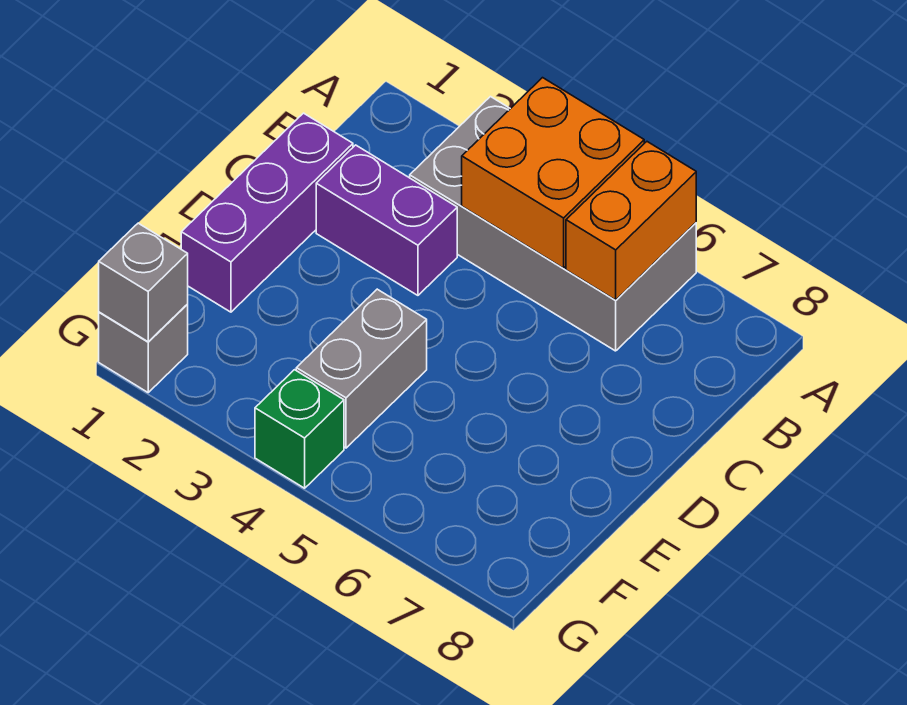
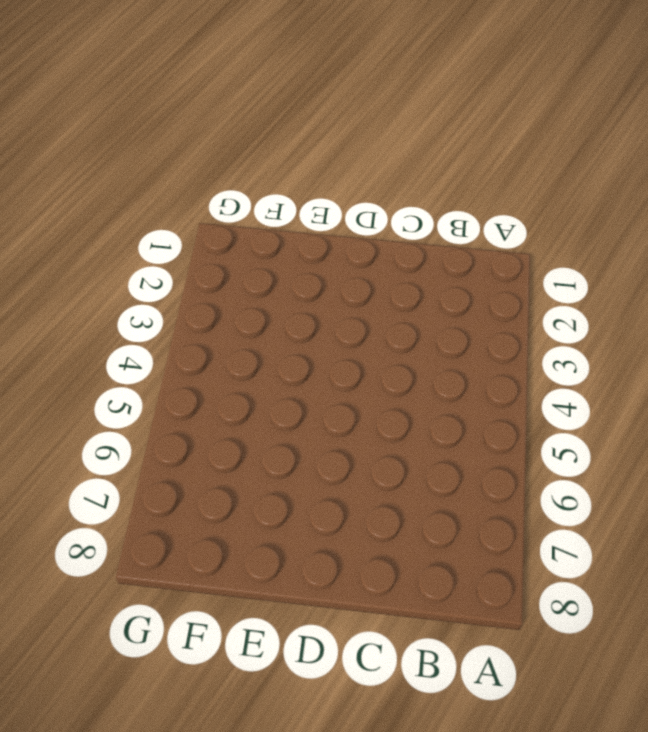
none -> grey 2x4 brick [410,97,696,351]
none -> purple 1x3 brick [181,113,353,312]

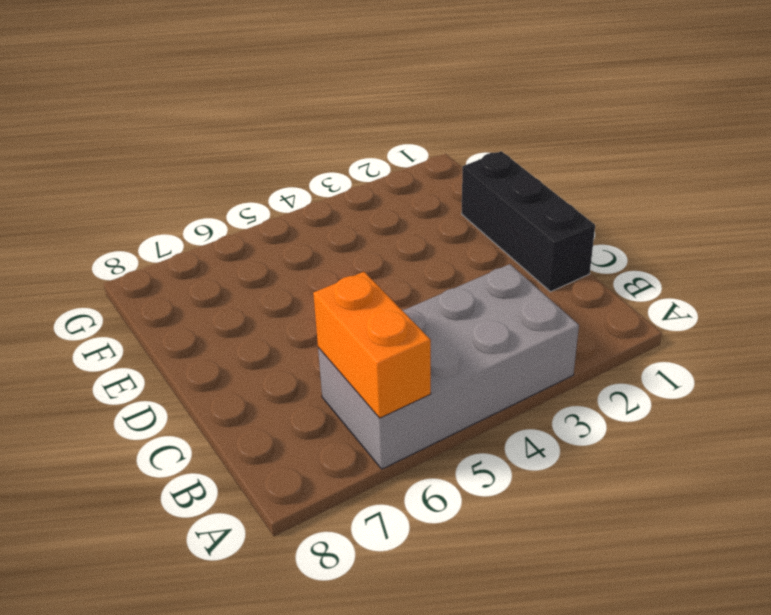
black 1x3 brick [462,151,595,292] -> purple 1x3 brick [181,113,353,312]
none -> purple 1x2 brick [316,145,457,295]
none -> grey 1x2 brick [296,289,427,448]

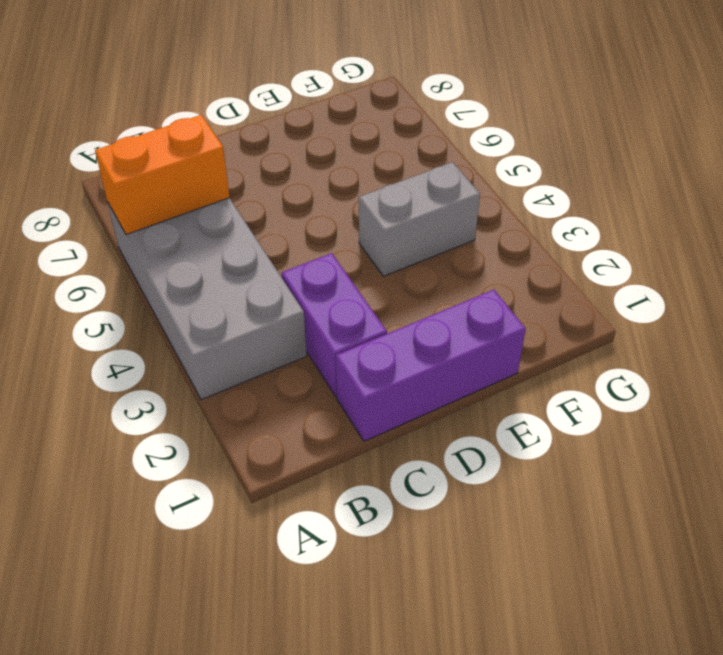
none -> grey 1x1 brick [99,304,188,392]
none -> green 1x1 brick [255,370,344,488]

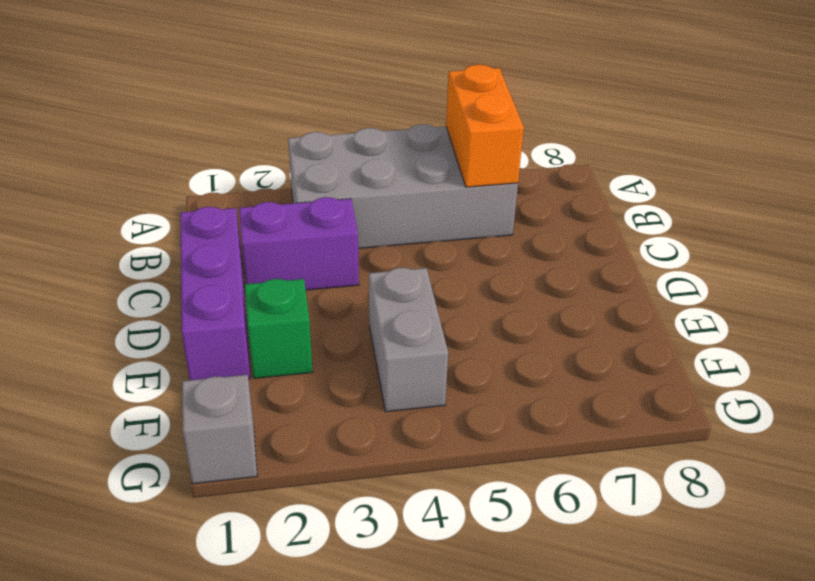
green 1x1 brick [245,279,312,378] -> green 1x1 brick moved to [255,370,344,488]
none -> orange 2x2 brick [462,78,644,268]
none -> grey 1x1 brick [99,223,188,342]

